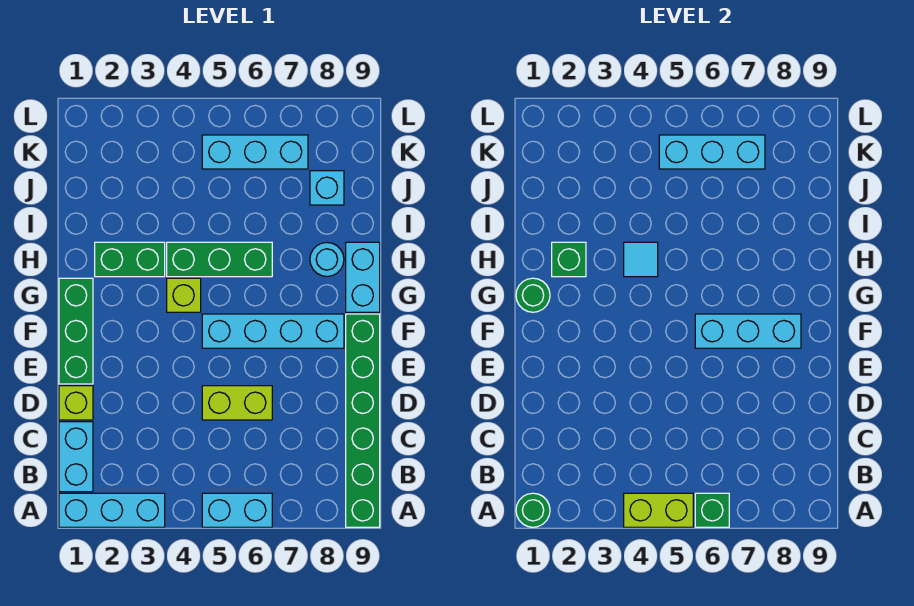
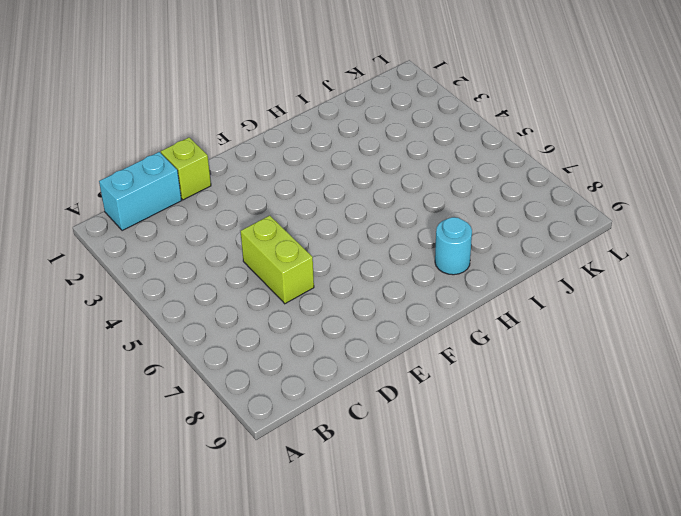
none -> cyan 1x3 brick [59,493,165,527]
none -> cyan 1x2 brick [202,493,272,527]
none -> green 1x6 brick [346,314,380,527]

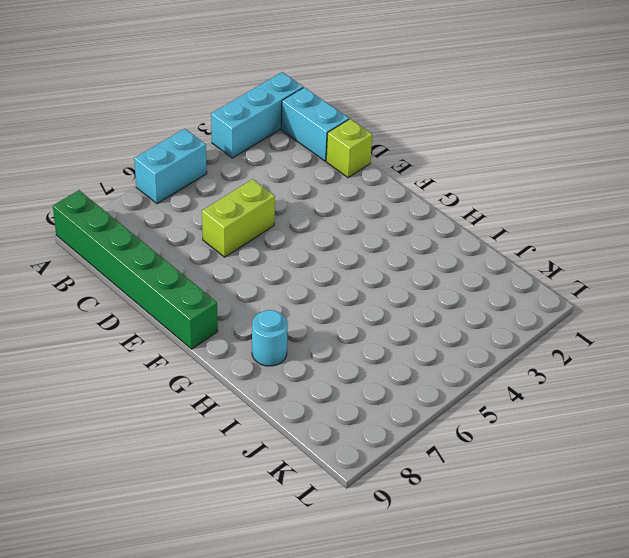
none -> green 1x3 brick [59,278,93,384]
none -> cyan 1x4 brick [202,314,344,348]
none -> lime 1x1 brick [167,278,201,312]

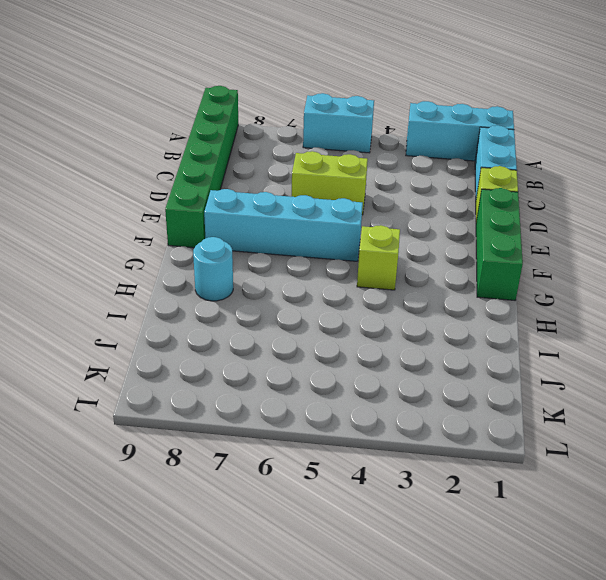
none -> cyan 1x2 brick [346,242,380,312]
none -> green 1x2 brick [95,242,165,277]
none -> green 1x3 brick [167,242,272,277]

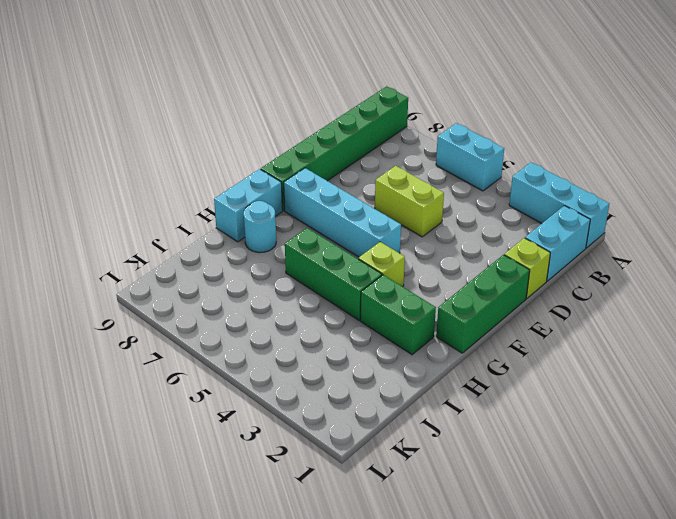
none -> cyan 1x1 brick [310,171,344,205]
none -> cyan 1x3 brick [202,135,308,169]
none -> green 1x1 round brick [516,493,550,527]

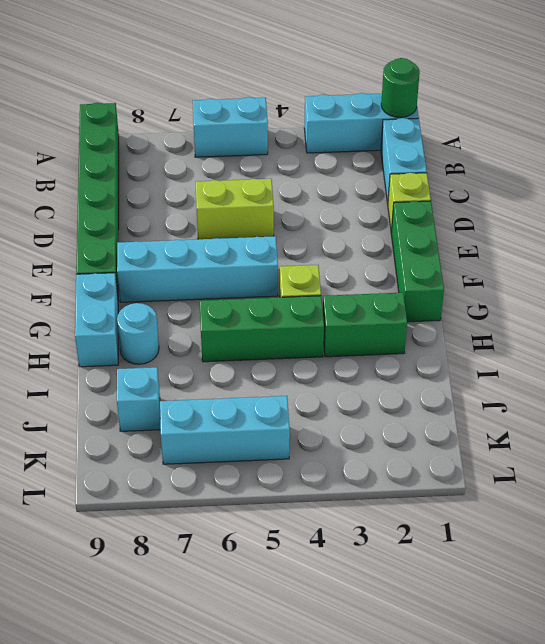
none -> lime 1x2 brick [624,493,693,527]
none -> green 1x1 brick [695,493,729,527]
none -> cyan 1x3 brick [695,314,801,348]

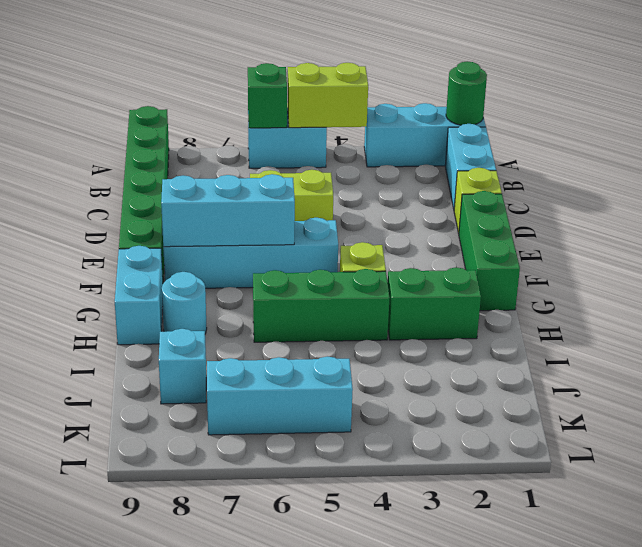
none -> green 1x1 round brick [516,278,550,312]
none -> green 1x1 brick [552,242,586,277]
none -> cyan 1x1 tile [624,242,658,277]

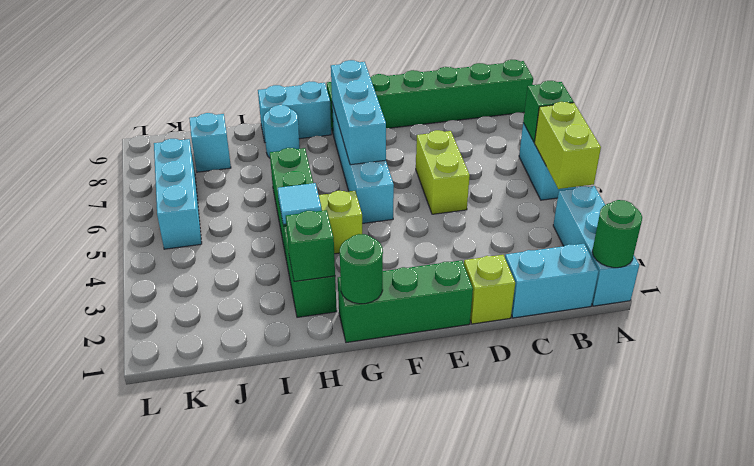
none -> cyan 1x3 brick [659,135,765,169]

